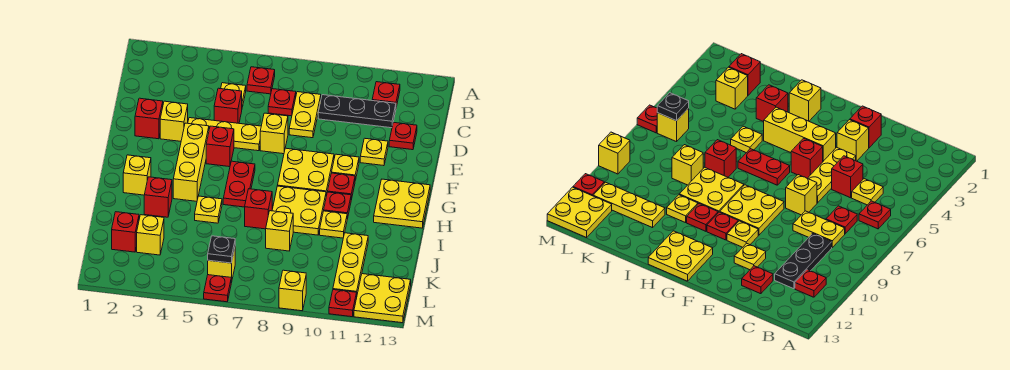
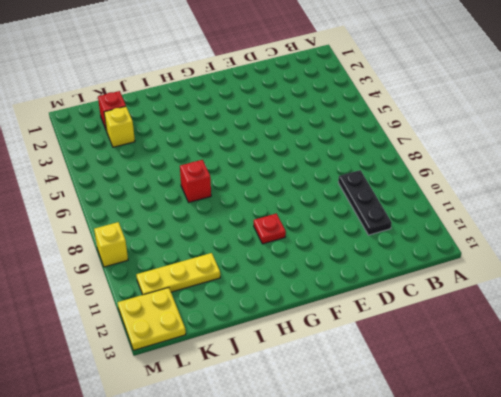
none -> red 1x1 plate [247,67,275,94]
none -> red 1x1 plate [372,82,400,107]
none -> yellow 1x1 plate [221,83,246,107]
none -> red 1x1 plate [268,89,296,116]

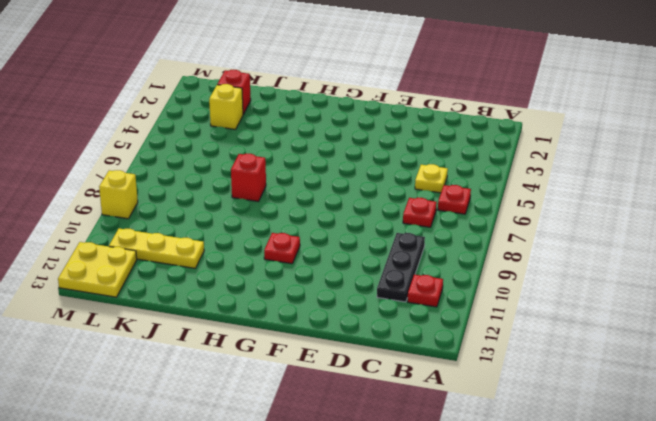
none -> yellow 1x2 plate [289,92,321,138]
none -> red 1x1 brick [214,88,242,123]
none -> red 1x1 plate [389,122,417,150]
none -> red 1x1 brick [135,98,163,139]

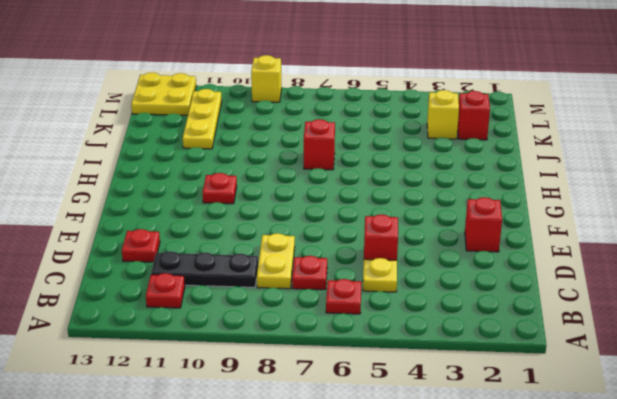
none -> yellow 1x1 brick [160,101,188,141]
none -> yellow 1x3 plate [188,118,261,151]
none -> yellow 1x1 brick [260,113,288,154]
none -> yellow 1x1 plate [360,138,388,166]

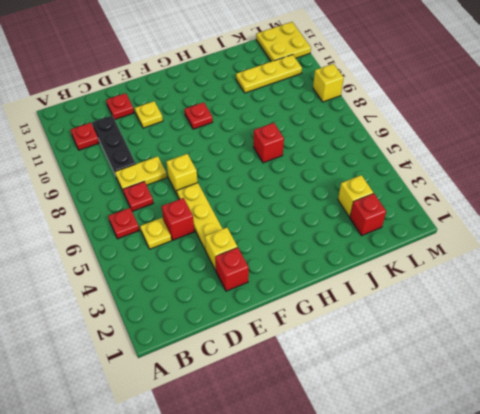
none -> yellow 1x3 brick [173,123,209,201]
none -> red 1x1 brick [206,126,234,167]
none -> yellow 2x2 plate [277,148,334,196]
none -> yellow 1x1 plate [332,154,359,180]

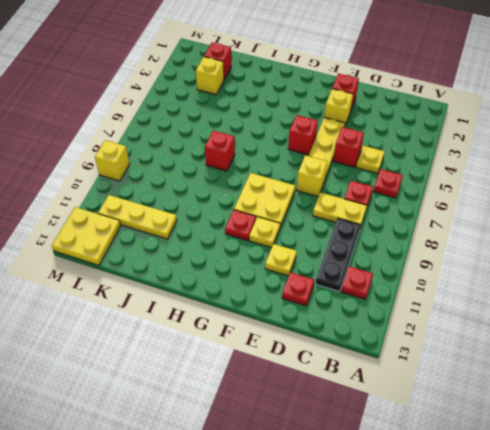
none -> yellow 1x3 brick [173,123,209,201]
none -> red 1x2 plate [223,161,255,207]
none -> yellow 2x2 plate [374,179,430,228]
none -> yellow 1x1 brick [123,155,151,195]

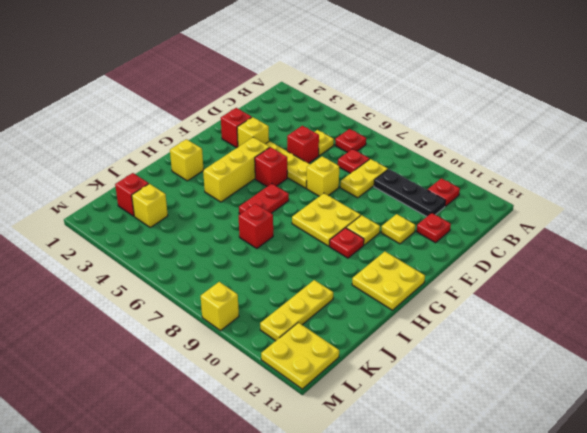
none -> yellow 2x2 plate [272,186,326,235]
none -> red 1x1 plate [324,192,351,219]
none -> red 1x1 brick [144,177,172,217]
none -> yellow 1x1 plate [195,196,222,223]

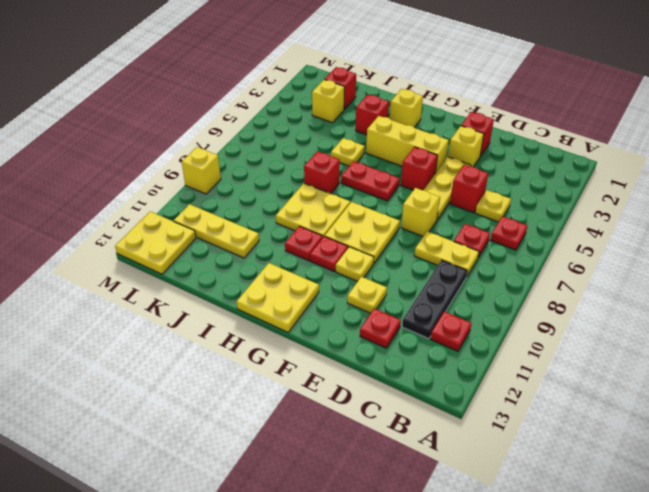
none -> yellow 1x1 plate [320,211,347,238]
none -> yellow 1x1 brick [266,211,293,251]
none -> yellow 1x1 brick [208,249,235,283]
none -> red 1x1 plate [204,275,231,302]

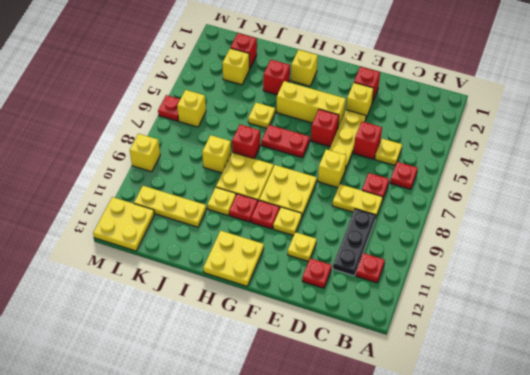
none -> red 1x1 plate [329,290,357,317]
none -> black 1x1 plate [208,236,235,263]

